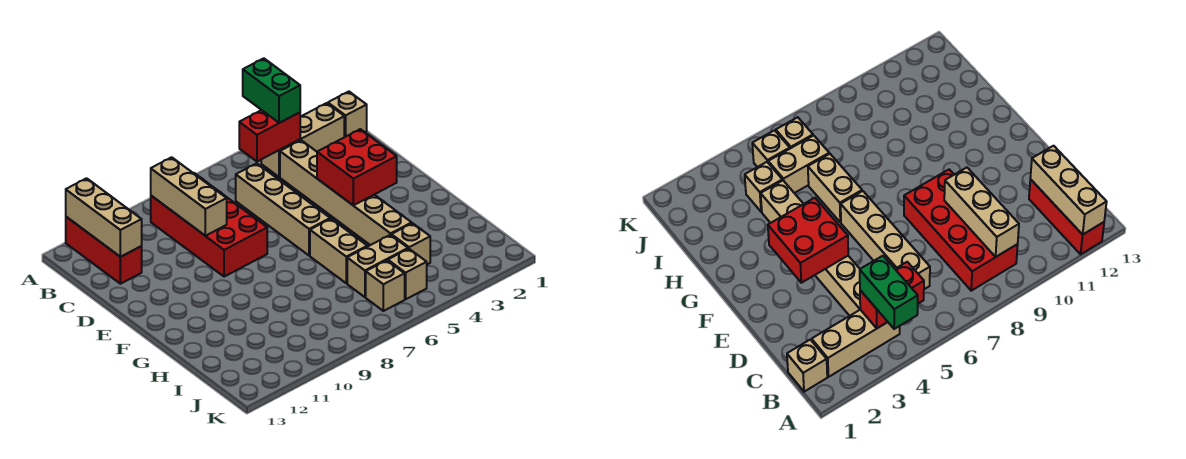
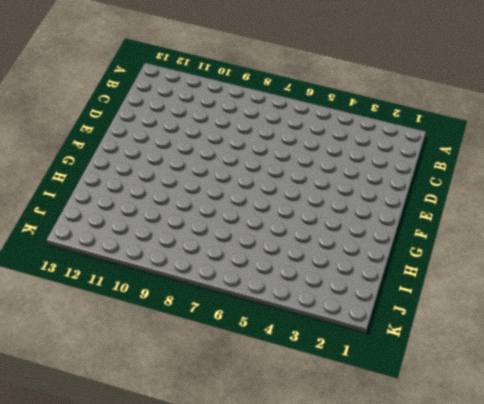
none -> red 1x3 brick [66,217,142,284]
none -> tan 1x1 brick [328,92,367,137]
none -> tan 1x3 brick [261,103,344,177]

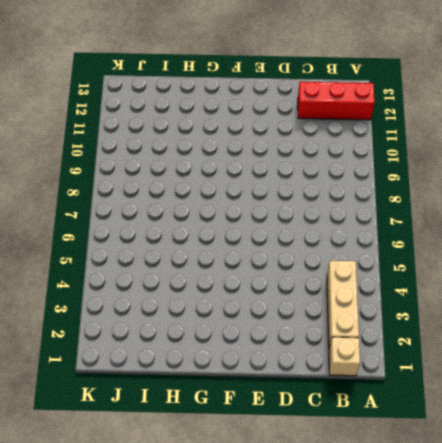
none -> red 2x4 brick [151,173,267,277]
none -> tan 1x6 brick [280,140,412,245]
none -> tan 1x4 brick [236,163,330,256]

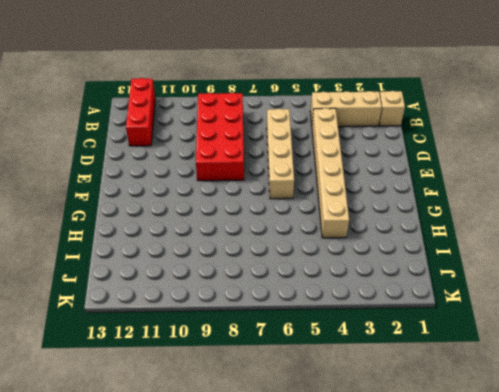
none -> tan 1x2 brick [310,219,367,283]
none -> tan 1x1 brick [391,223,430,265]
none -> tan 1x2 brick [347,235,408,297]

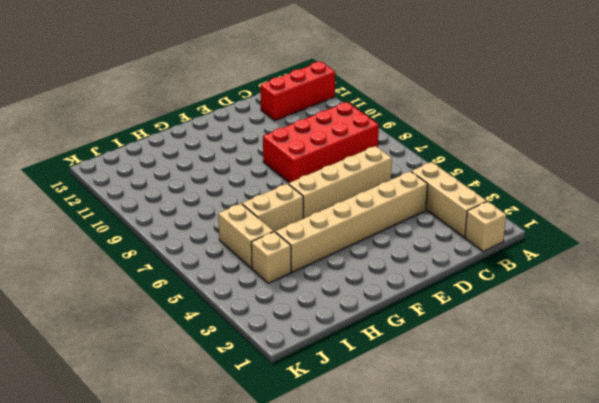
none -> tan 1x1 brick [388,249,427,299]
none -> tan 1x1 brick [366,260,405,311]
none -> tan 1x3 brick [66,178,142,257]

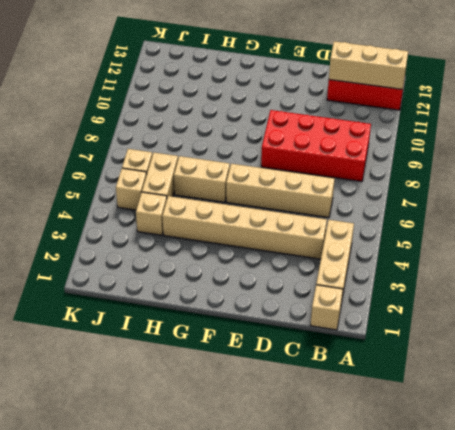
none -> red 1x2 brick [239,110,300,161]
none -> tan 1x3 brick [151,157,227,236]
none -> red 2x2 brick [317,129,397,205]

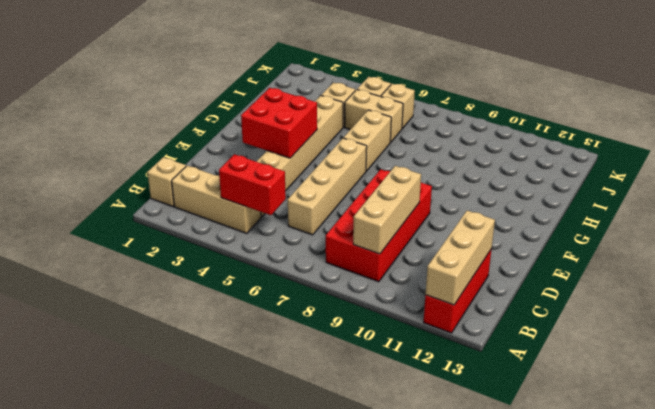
none -> green 1x2 brick [243,58,300,123]

